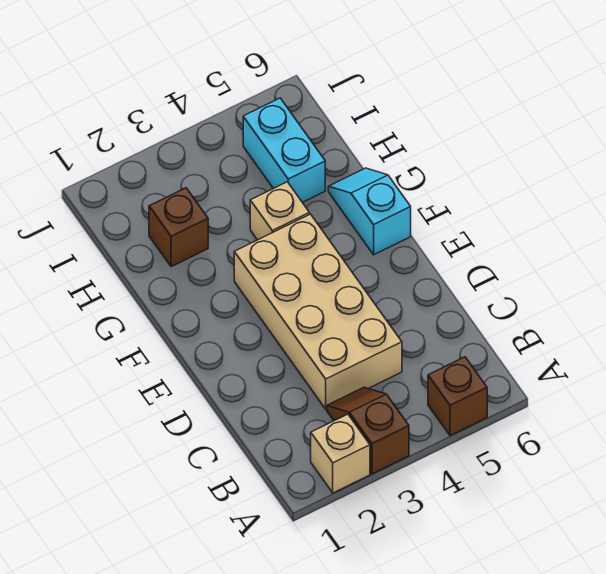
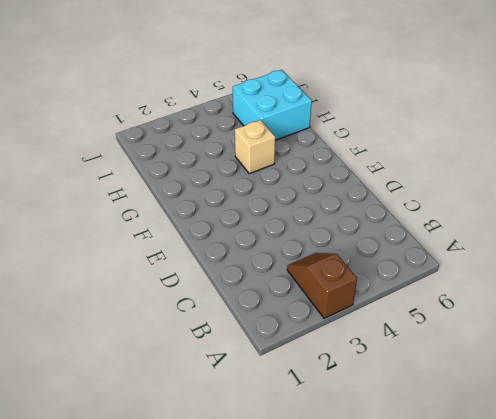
cyan 2x2 brick [233,70,312,140] -> cyan 1x2 brick [243,98,325,202]
none -> tan 1x1 brick [311,414,370,493]
none -> brown 1x1 brick [428,357,487,436]

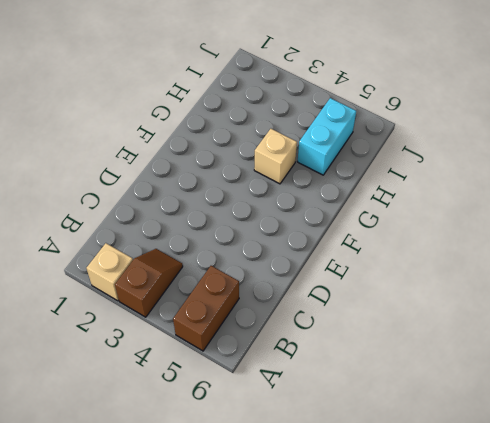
brown 1x2 brick [173,266,239,351] -> brown 1x1 brick [428,357,487,436]
none -> tan 2x4 brick [234,214,402,409]
none -> cyan 1x2 slope [328,168,411,255]

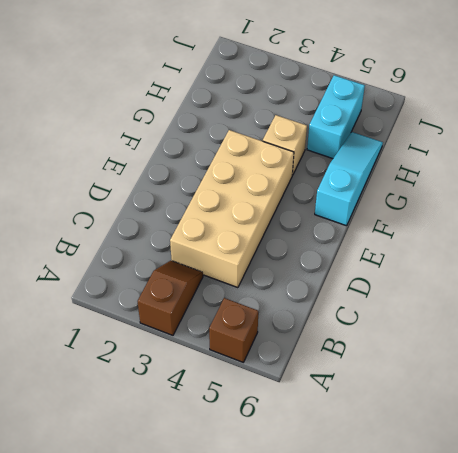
cyan 1x3 slope [315,132,383,226] -> cyan 1x2 slope [328,168,411,255]
none -> tan 1x1 brick [311,414,370,493]
none -> brown 1x1 brick [149,188,208,267]

